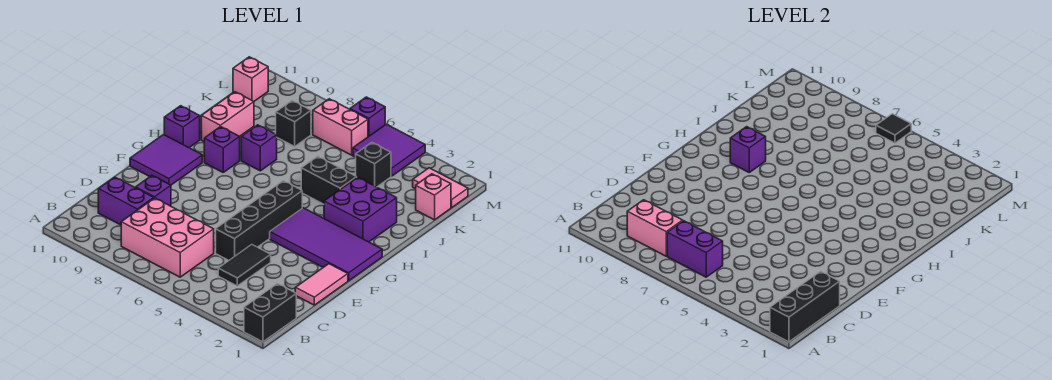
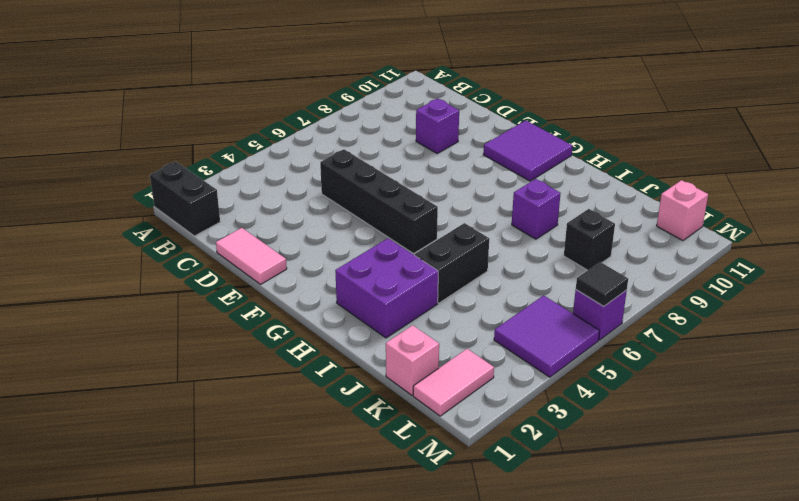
none -> pink 2x3 brick [121,198,214,277]
none -> black 1x2 tile [218,245,271,286]
none -> purple 1x2 brick [98,177,154,225]

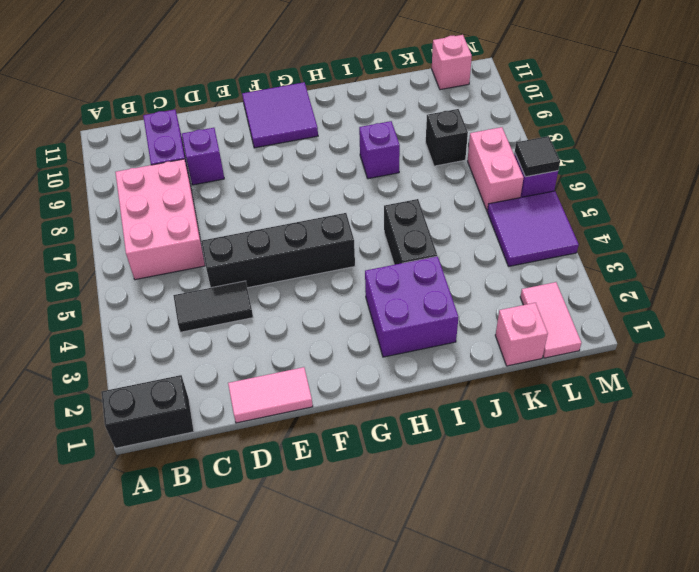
none -> purple 2x4 tile [270,208,382,281]
none -> purple 1x1 brick [204,127,240,172]
none -> purple 1x1 brick [164,106,200,148]

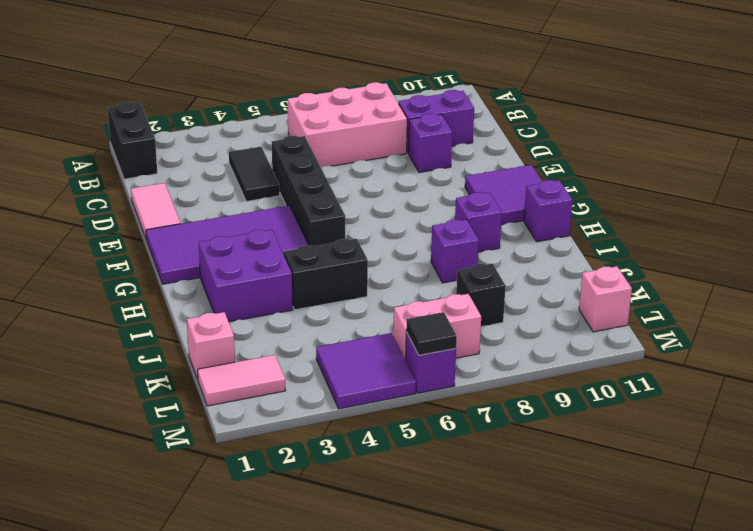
none -> pink 1x2 brick [201,92,254,141]
none -> black 1x1 brick [356,143,391,187]
none -> black 1x3 brick [770,271,840,342]

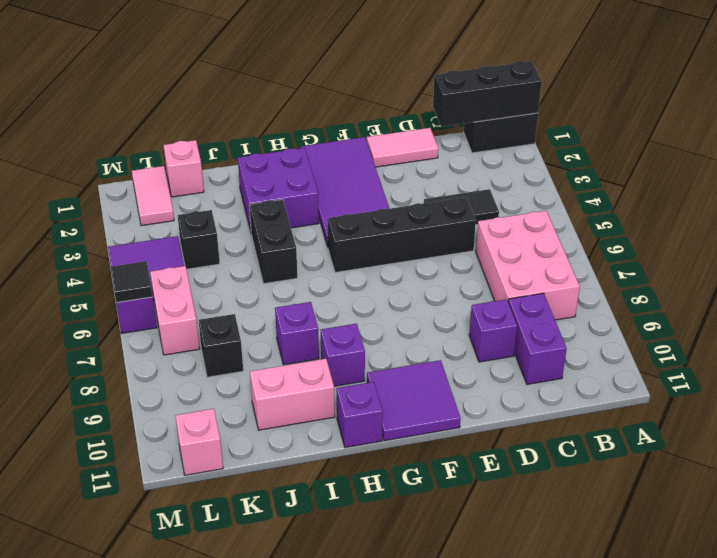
none -> purple 1x2 brick [667,221,723,277]
none -> pink 1x2 brick [627,200,683,256]
none -> purple 1x1 brick [730,127,766,172]

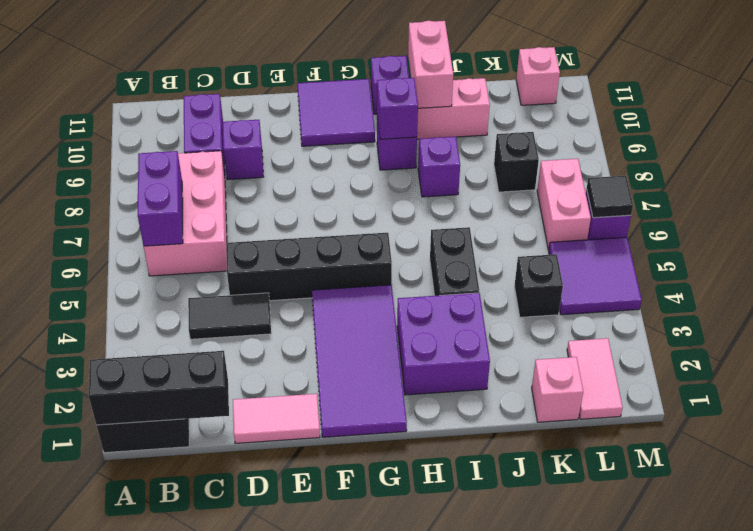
pink 1x2 brick [408,21,453,108] -> pink 1x2 brick moved to [627,200,683,256]

